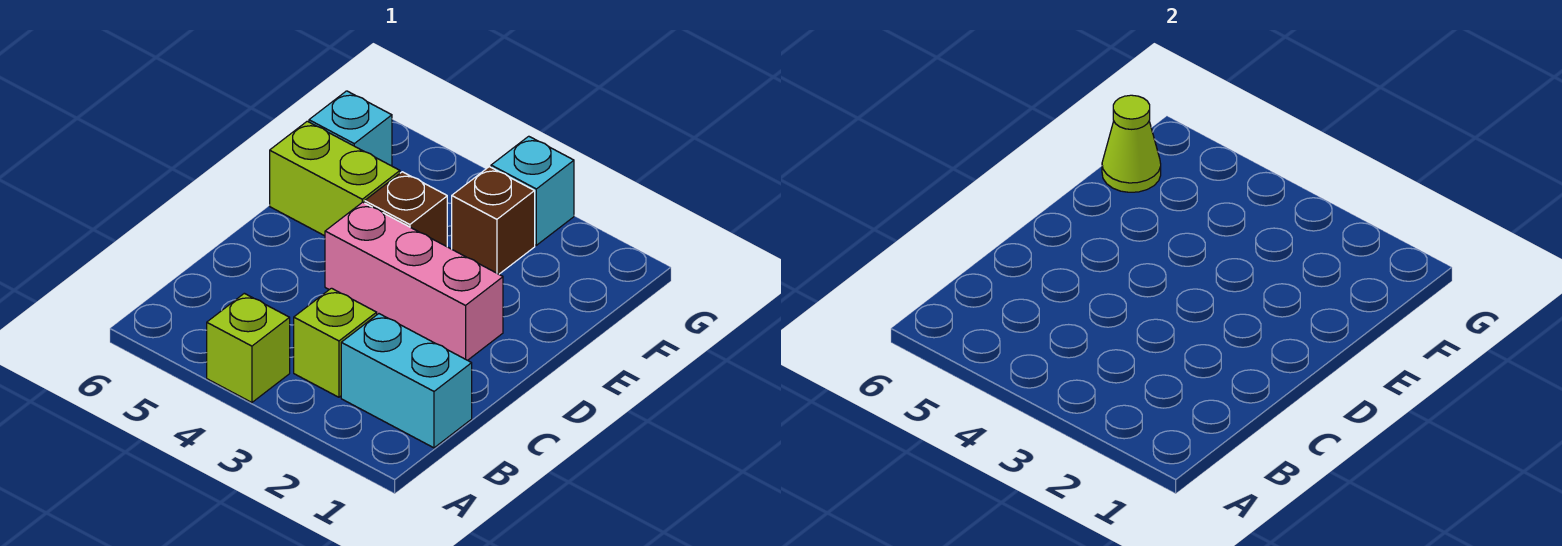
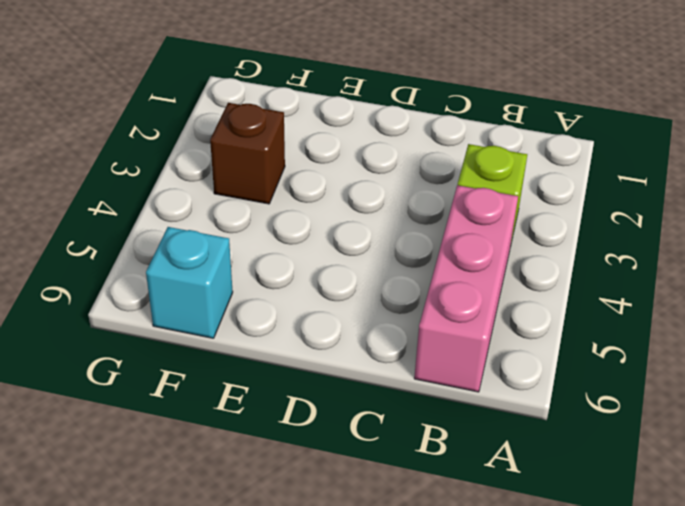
pink 1x3 brick [414,185,518,392] -> pink 1x3 brick moved to [325,202,503,360]
none -> lime 1x1 brick [207,293,290,402]
none -> cyan 1x2 brick [341,314,472,448]

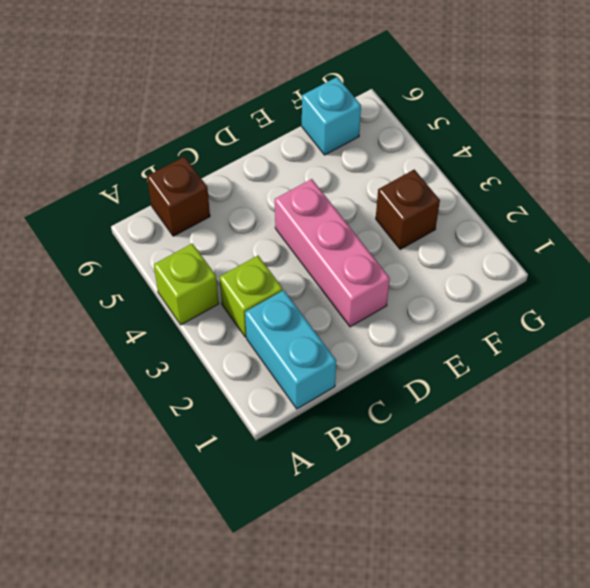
brown 1x1 brick [147,156,210,236] -> brown 1x1 brick moved to [365,172,447,247]
none -> lime 1x2 brick [270,121,400,236]
none -> cyan 1x1 brick [491,136,574,245]

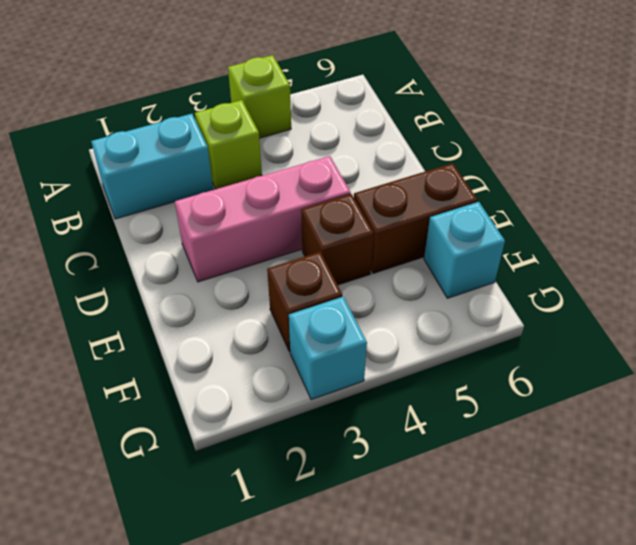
brown 1x2 brick [354,163,478,273] -> lime 1x2 brick [270,121,400,236]
none -> lime 1x1 cone [1102,95,1161,192]

